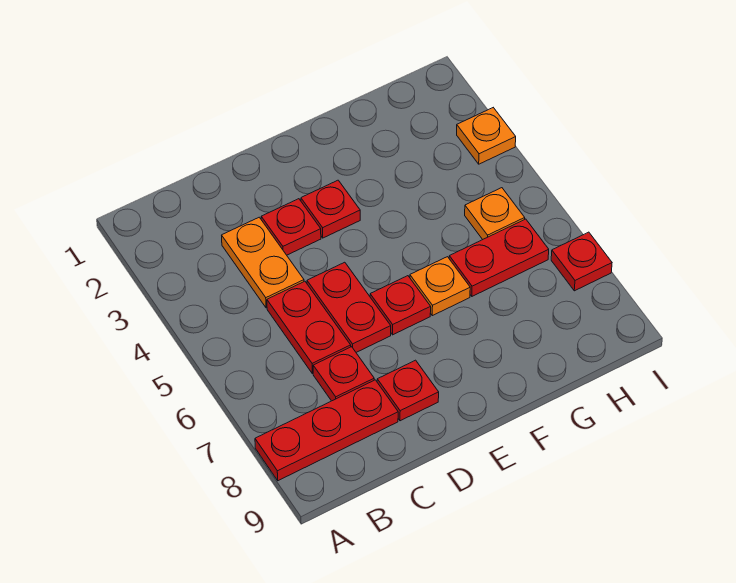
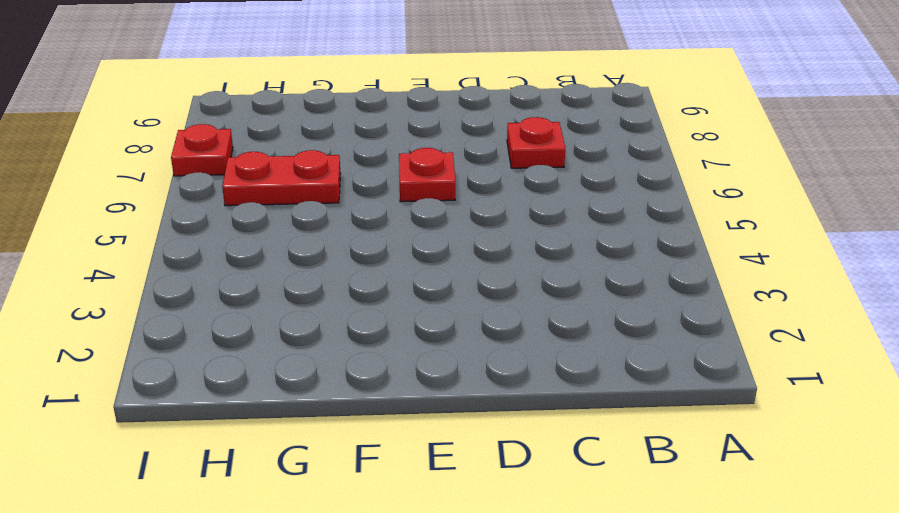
none -> red 1x3 plate [255,380,398,481]
none -> orange 1x2 plate [222,217,304,308]
none -> red 1x2 plate [267,281,351,374]

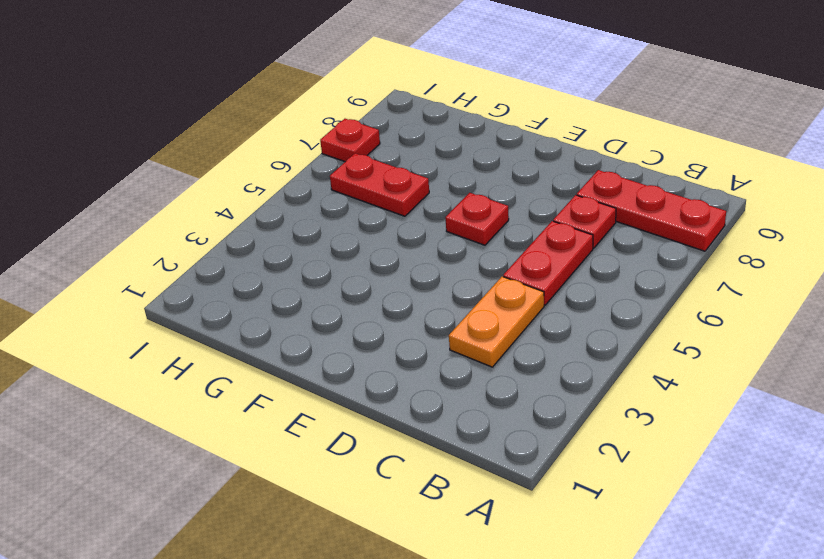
none -> red 1x1 plate [261,199,321,255]
none -> red 1x2 plate [307,262,391,352]
none -> red 1x1 plate [377,360,439,421]

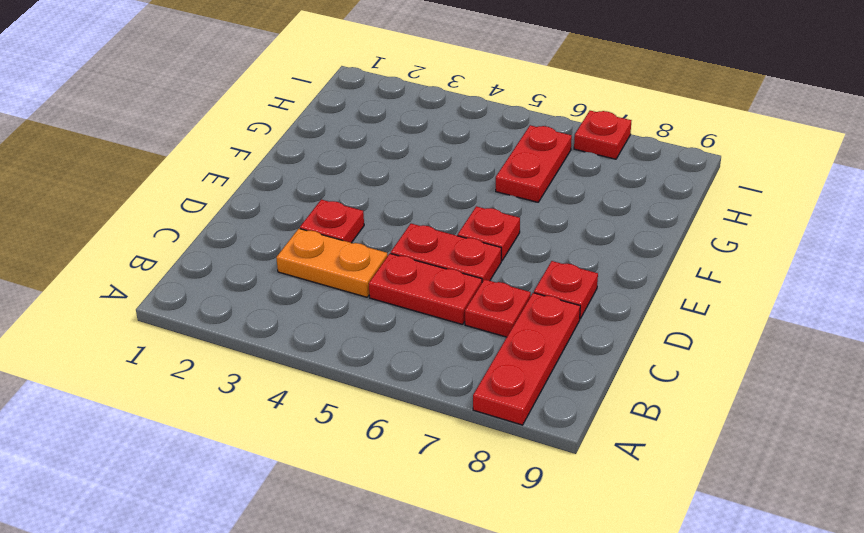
none -> red 1x1 plate [301,180,360,238]
none -> orange 1x1 plate [410,257,470,316]
none -> orange 1x1 plate [465,188,525,239]

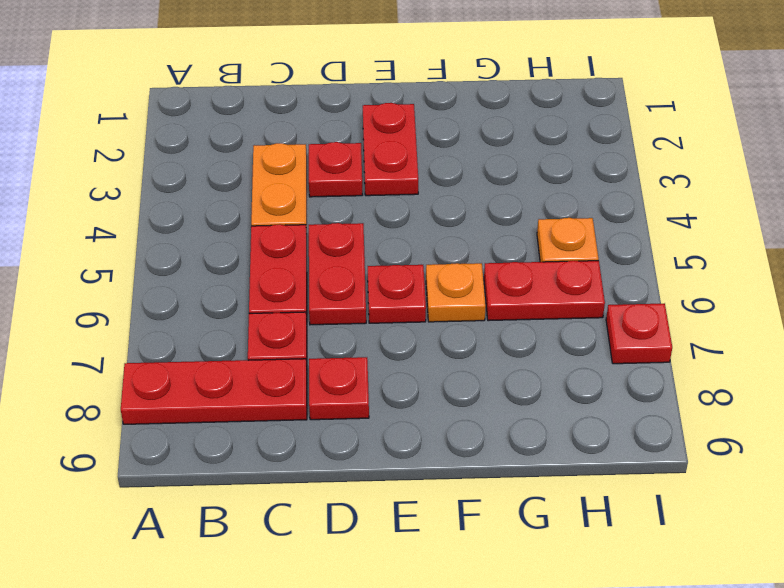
red 1x2 plate [363,103,418,196] -> red 1x1 plate [301,180,360,238]
none -> orange 1x1 plate [457,108,516,164]

